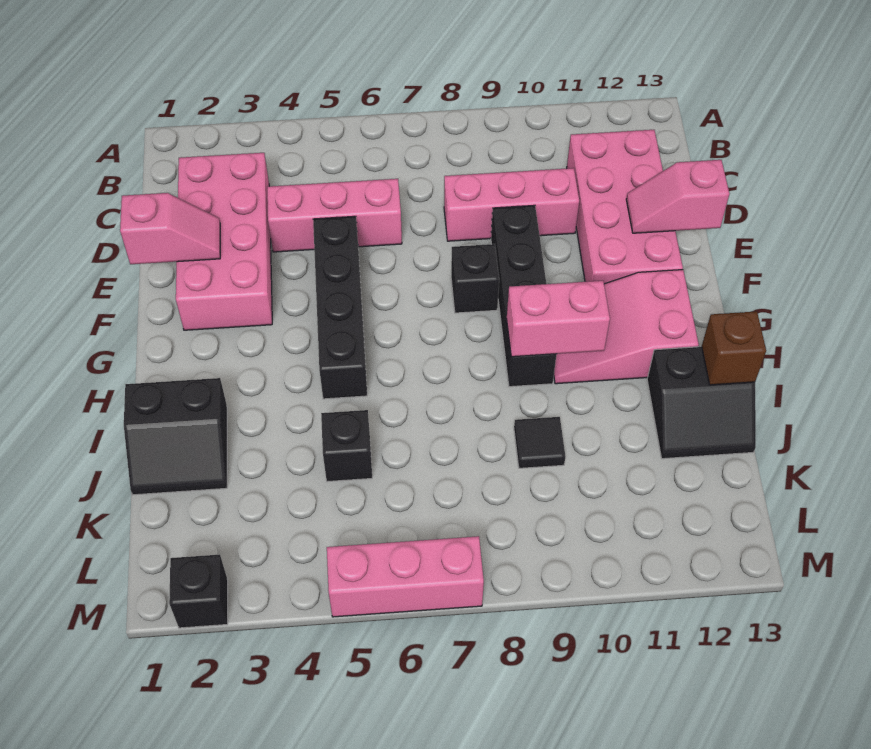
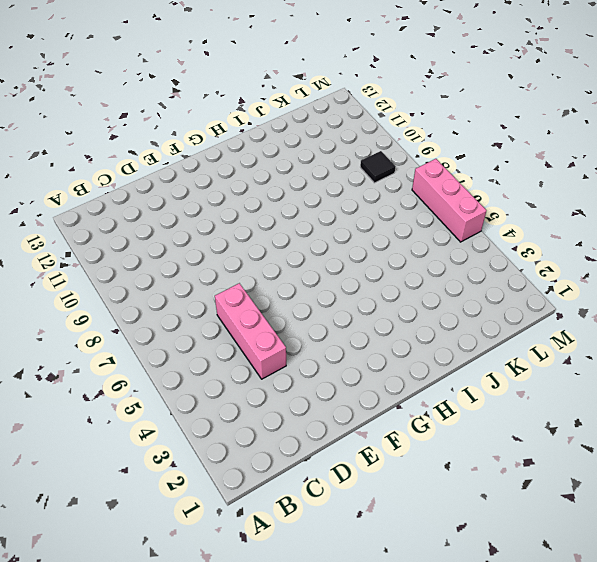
black 1x1 tile [360,151,396,183] -> black 1x1 tile moved to [514,417,565,468]
none -> pink 2x4 brick [176,153,272,330]
none -> pink 2x4 brick [567,130,683,284]
none -> pink 1x3 brick [444,168,579,241]

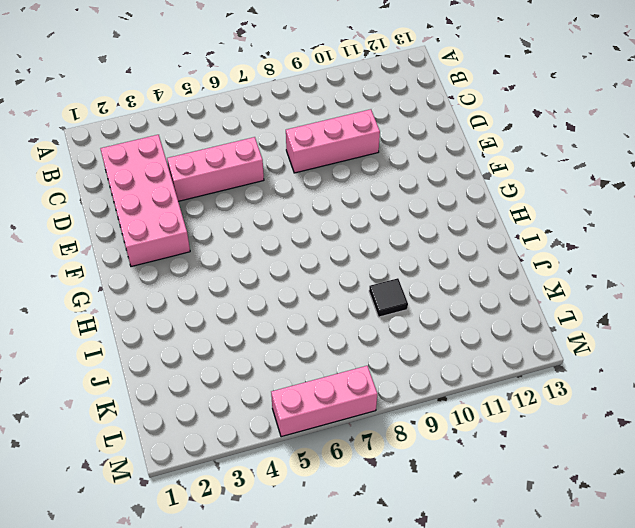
none -> pink 2x4 brick [567,130,683,284]
none -> black 1x4 brick [313,216,367,399]
none -> black 1x4 brick [491,205,557,387]

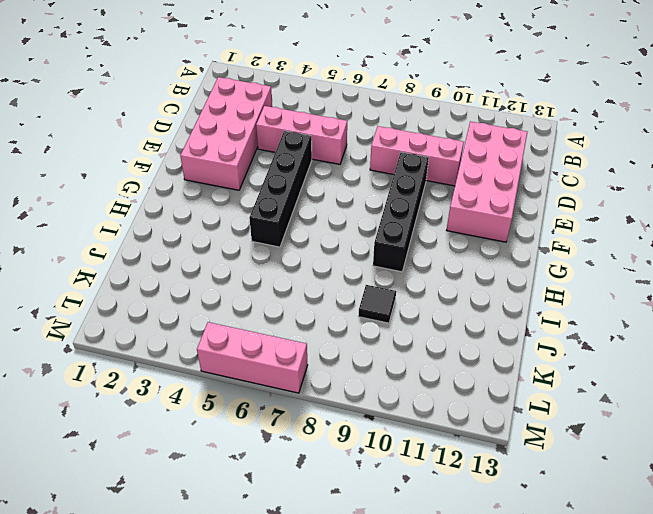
none -> black 1x1 brick [451,244,499,313]
none -> pink 2x3 slope [554,270,699,384]
none -> black 2x2 slope [124,378,227,495]

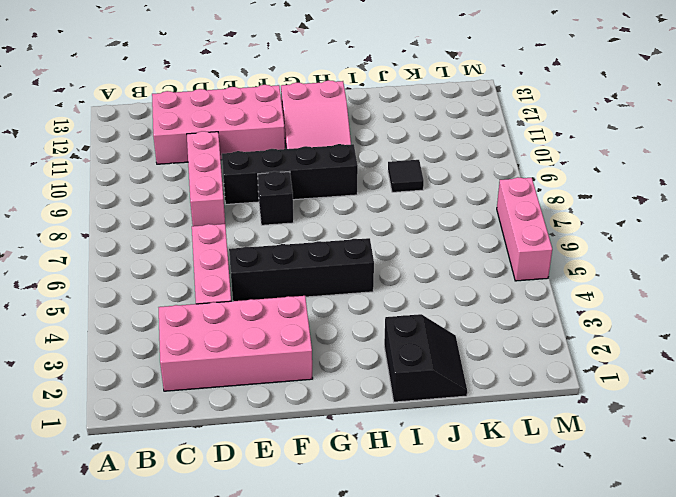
none -> black 2x2 slope [647,346,756,459]
none -> black 1x1 brick [321,410,372,482]
none -> black 1x1 brick [169,554,228,628]

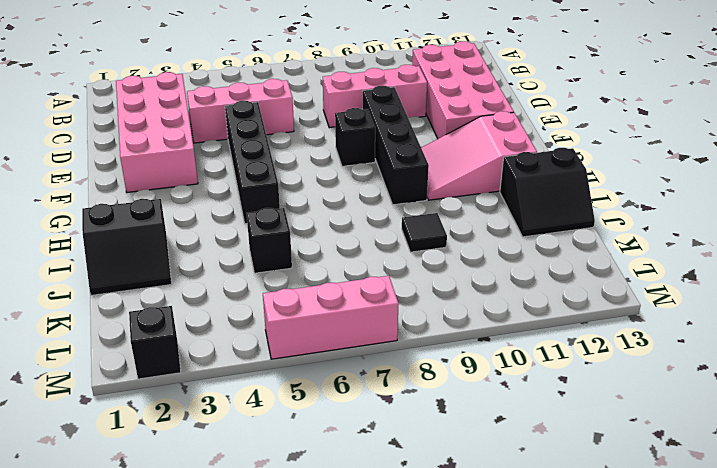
none -> pink 1x2 slope [120,193,220,264]
none -> pink 1x2 slope [626,160,730,233]
none -> pink 1x2 brick [507,281,610,357]

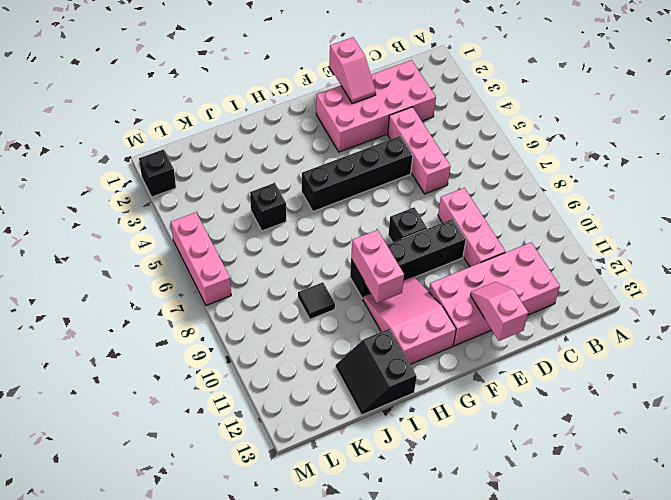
none -> black 2x2 slope [124,378,227,495]
none -> brown 1x1 brick [702,311,766,385]

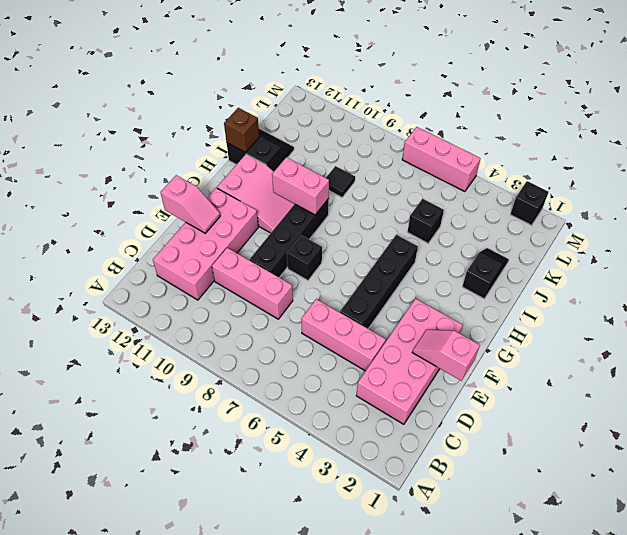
black 1x2 slope [462,248,509,299] -> black 2x2 slope [124,378,227,495]

